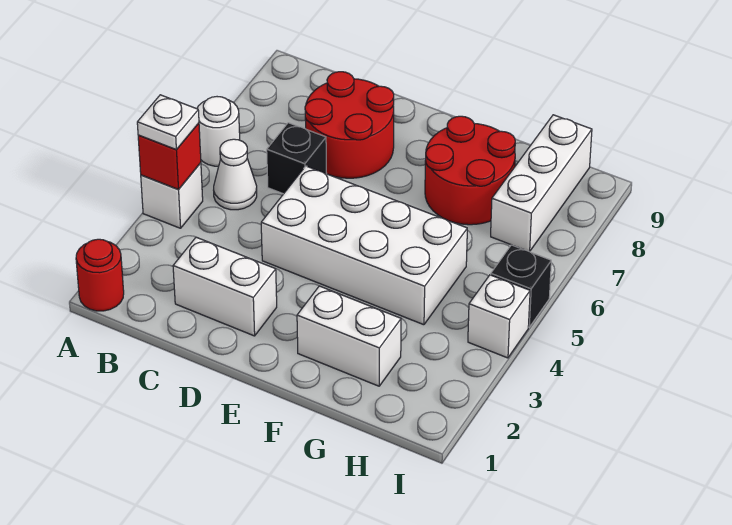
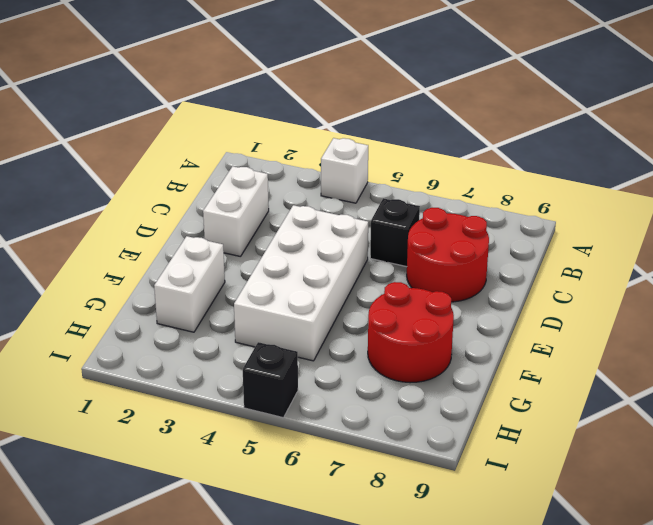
none -> red 1x1 round brick [76,239,124,311]
none -> white 1x1 round brick [197,97,240,166]
none -> white 1x1 cone [214,139,257,210]

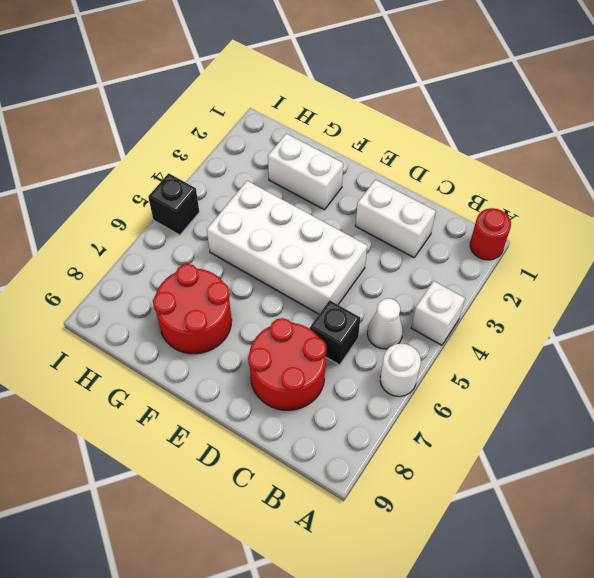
none -> white 1x3 brick [491,115,592,252]
none -> white 1x1 brick [468,275,530,358]
none -> red 1x1 brick [138,123,201,190]

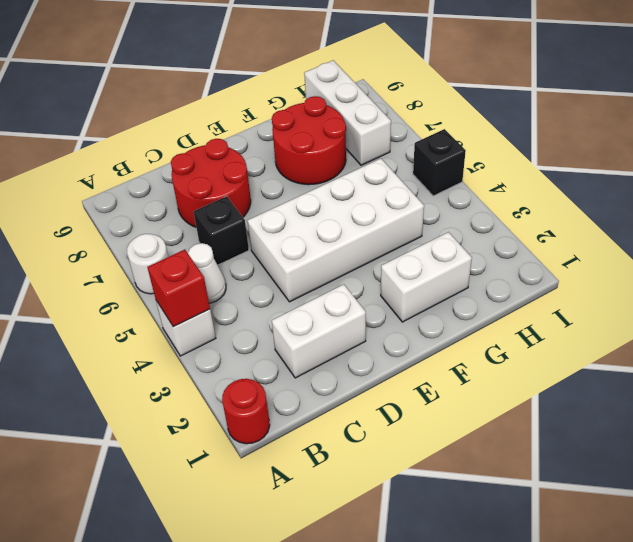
none -> white 1x1 brick [468,275,530,358]
none -> white 1x1 plate [137,95,199,150]

